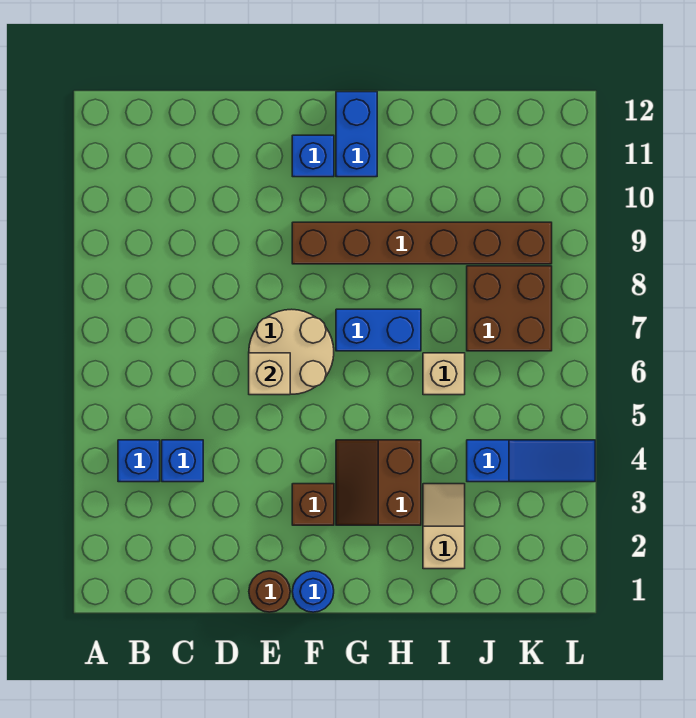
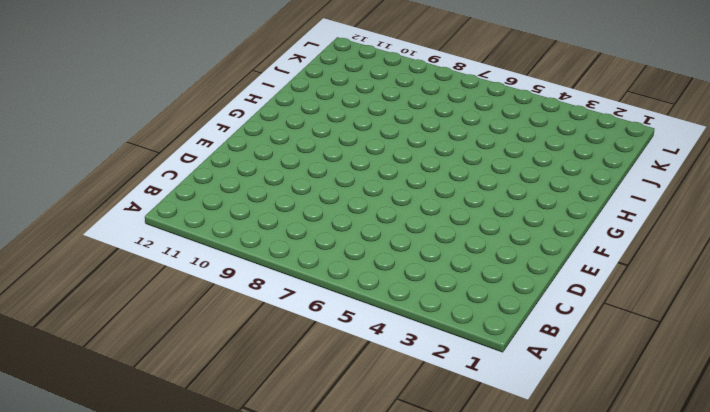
none -> blue 1x1 brick [118,440,160,482]
none -> blue 1x1 brick [162,440,203,482]
none -> brown 1x1 round brick [249,571,290,612]

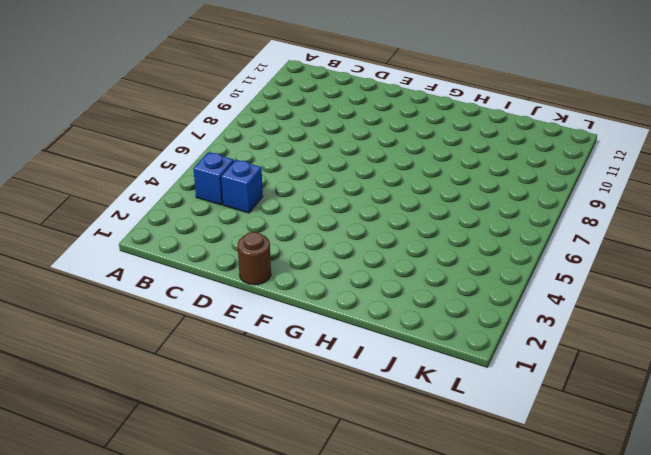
none -> tan 2x2 round brick [249,309,334,394]
none -> blue 1x1 round brick [292,571,334,612]
none -> brown 1x1 brick [292,484,334,525]

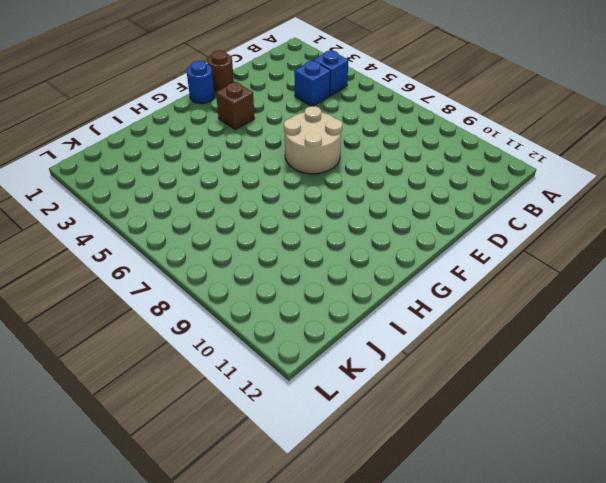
none -> brown 1x6 brick [292,222,552,264]
none -> blue 1x1 brick [292,135,334,177]
none -> brown 2x2 slope [336,440,421,525]

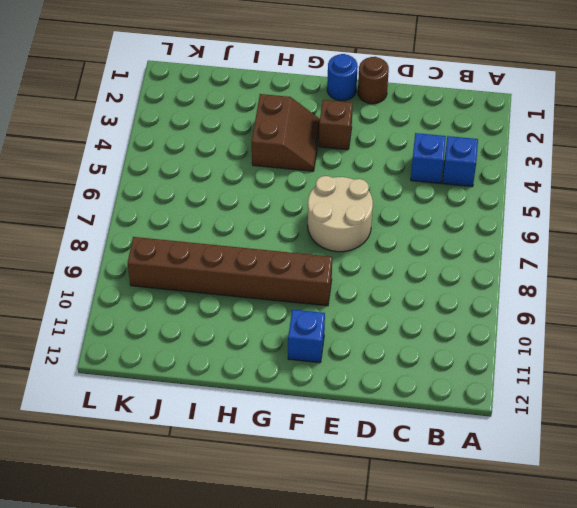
none -> blue 1x2 brick [336,309,421,351]
none -> blue 1x2 brick [336,92,377,177]
none -> tan 1x2 slope [423,484,465,569]

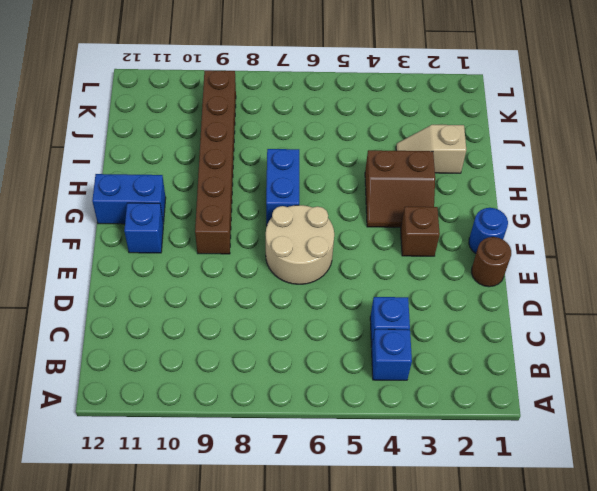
none -> tan 1x1 brick [423,353,465,395]
none -> blue 1x3 slope [467,440,595,482]
none -> brown 2x2 brick [467,266,552,351]

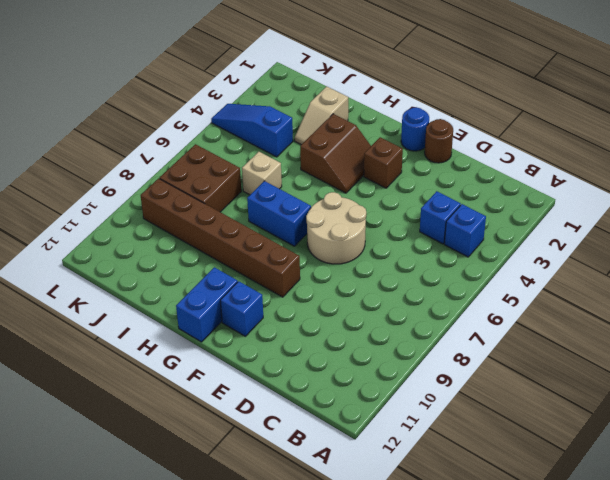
none -> tan 1x1 brick [249,353,290,395]

